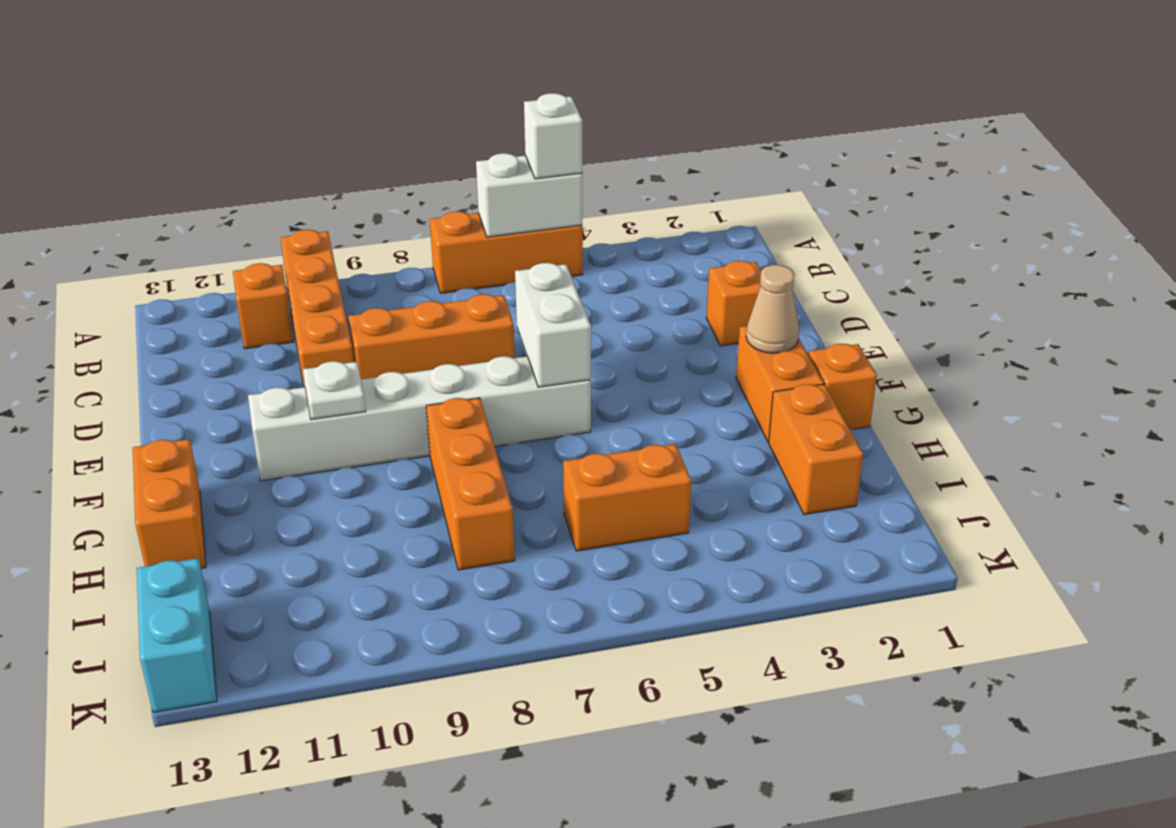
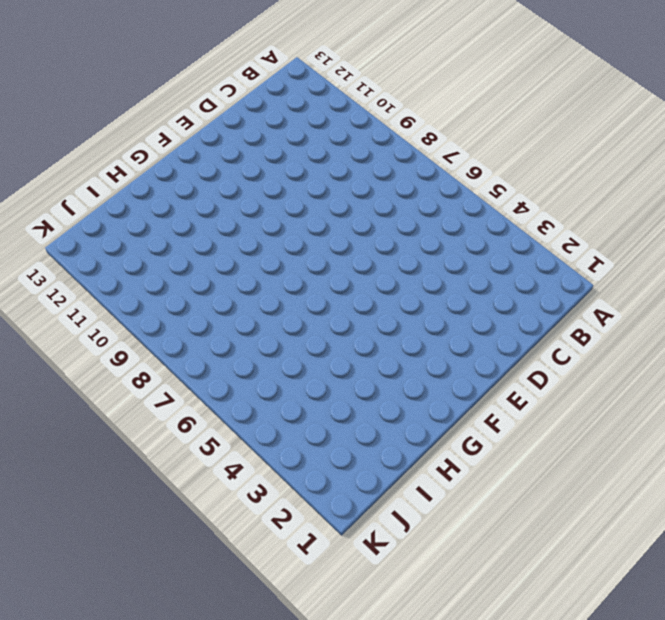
none -> orange 1x3 brick [430,211,583,293]
none -> orange 1x4 brick [280,230,354,387]
none -> orange 1x1 brick [233,263,293,349]

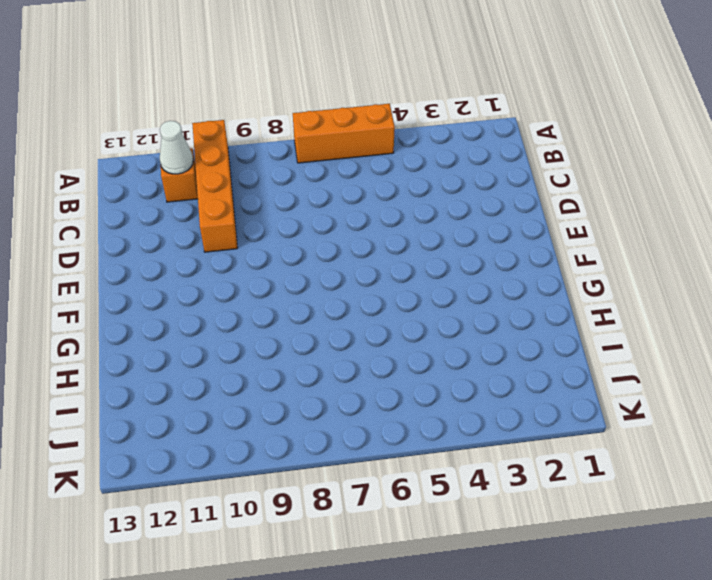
white 1x1 cone [160,121,193,174] -> none
none -> orange 1x1 brick [706,261,761,346]
none -> orange 1x3 brick [348,294,515,379]
none -> orange 1x2 brick [736,326,824,442]

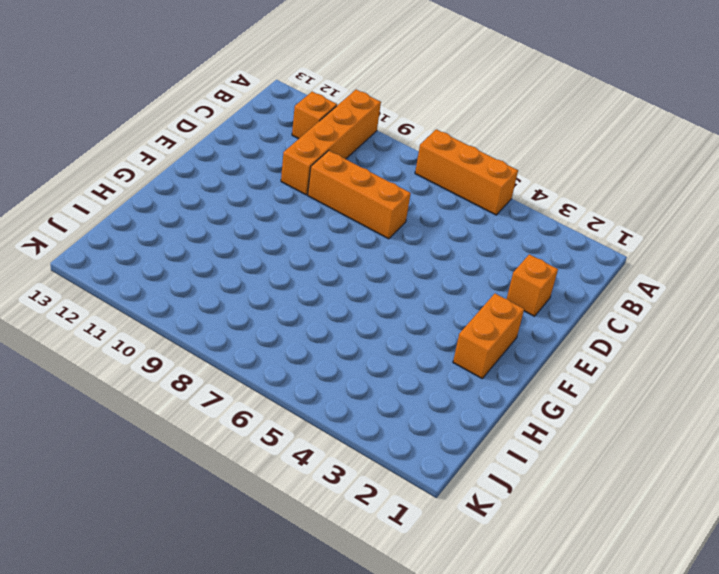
none -> white 1x6 brick [248,356,591,481]
none -> orange 1x1 brick [808,344,877,429]
none -> orange 1x3 brick [426,398,515,570]

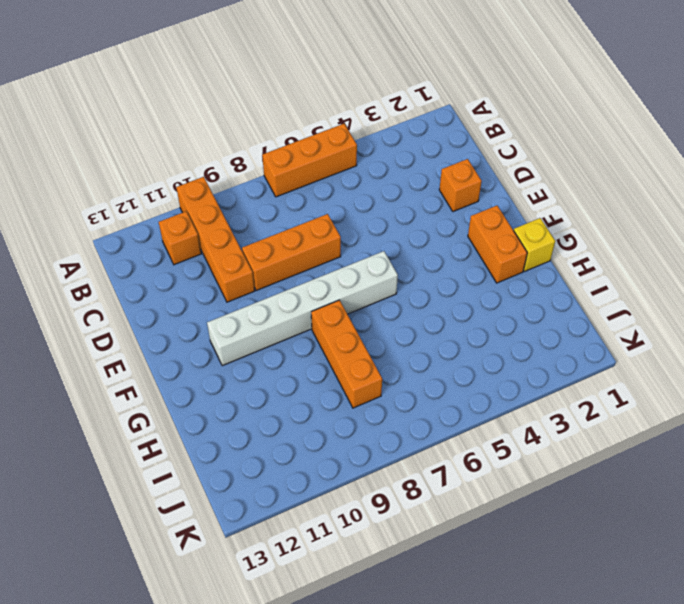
yellow 1x1 brick [514,218,555,271] -> orange 1x1 brick [808,344,877,429]
none -> orange 1x2 brick [133,439,206,568]
none -> orange 1x2 brick [769,384,863,515]
none -> orange 1x2 brick [563,444,691,551]

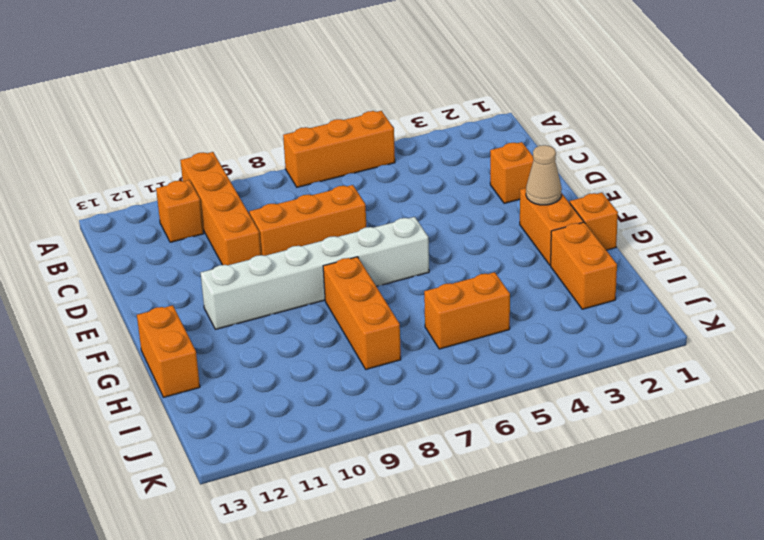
none -> cyan 1x2 brick [137,558,217,713]
none -> white 1x2 brick [476,153,582,237]
none -> white 1x2 brick [515,263,591,387]

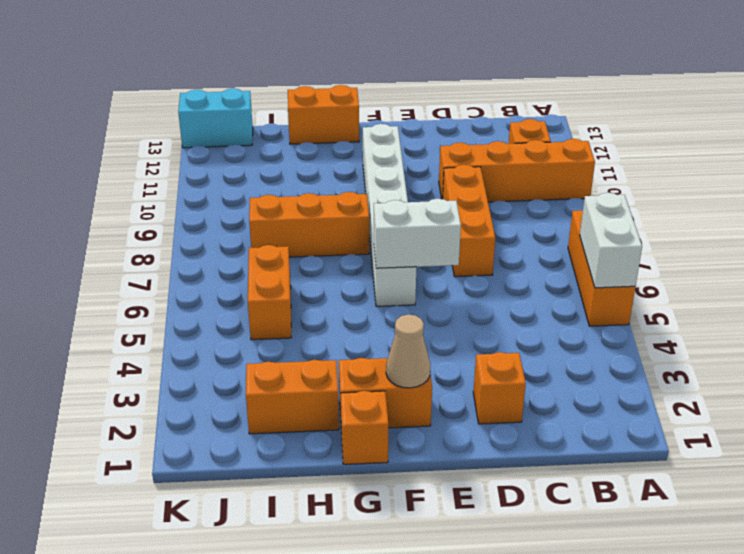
none -> white 1x1 plate [303,361,366,419]
none -> white 1x1 brick [524,93,582,179]

